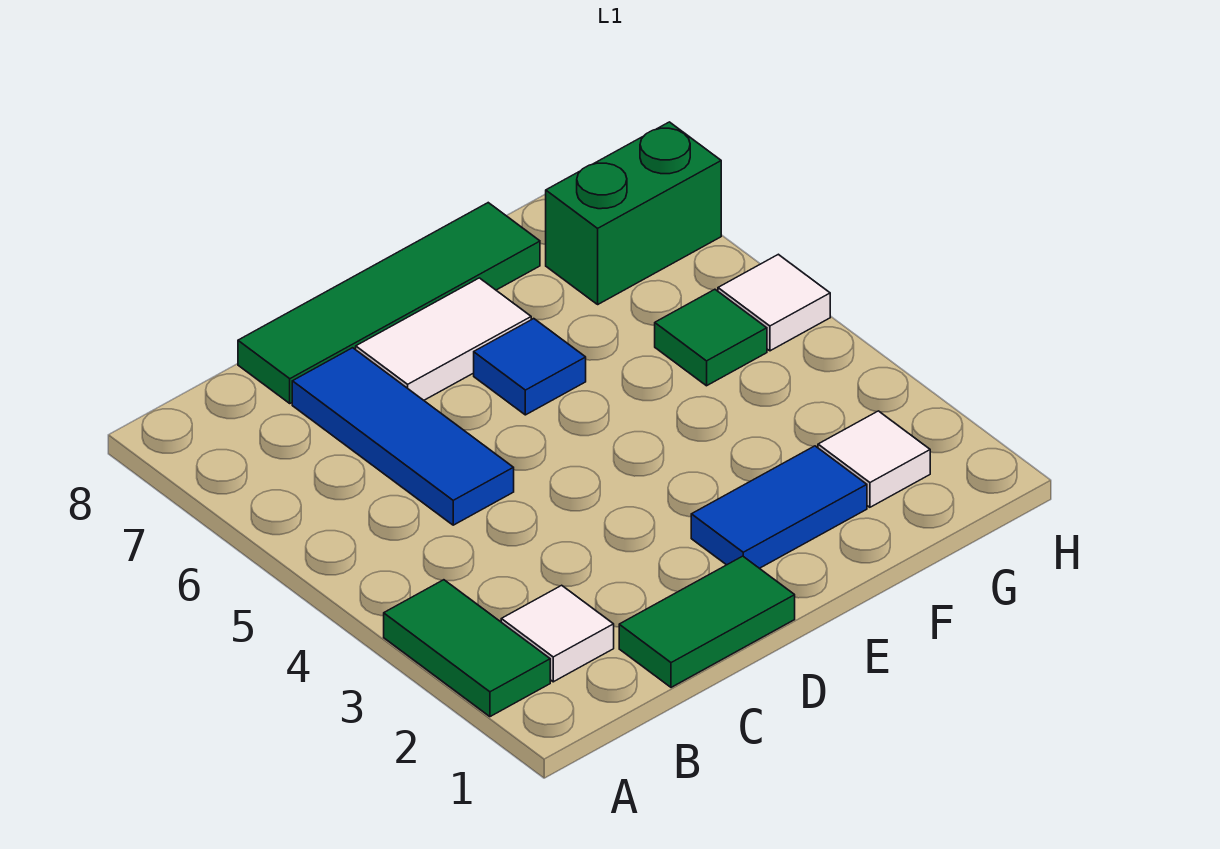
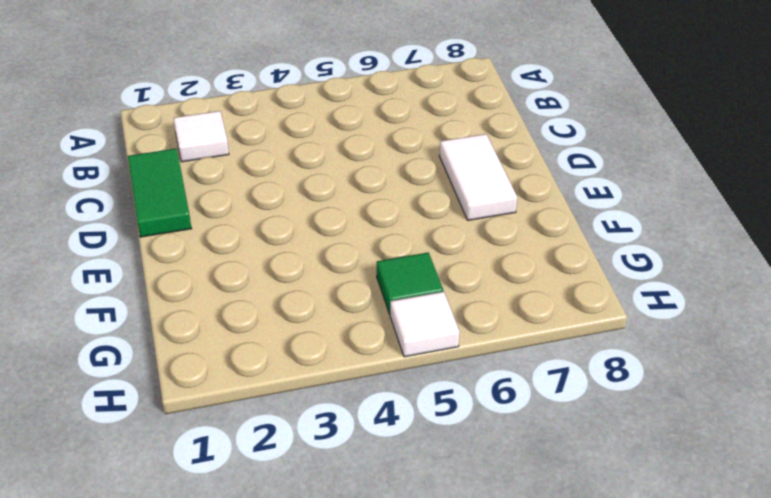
none -> green 1x2 tile [384,580,550,717]
none -> blue 1x3 tile [292,348,514,525]
none -> green 1x4 tile [238,203,540,403]

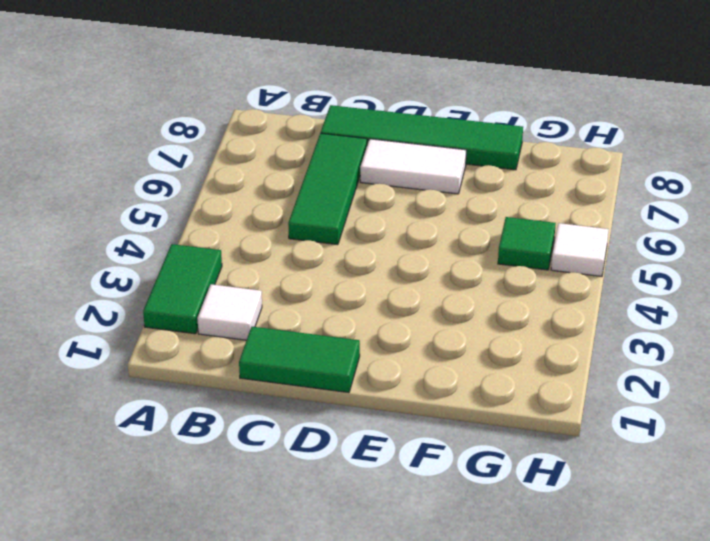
green 1x3 tile [288,133,367,245] -> blue 1x3 tile [292,348,514,525]
none -> blue 1x2 tile [691,446,867,568]
none -> blue 1x1 tile [474,319,586,415]
none -> white 1x1 tile [818,411,930,507]

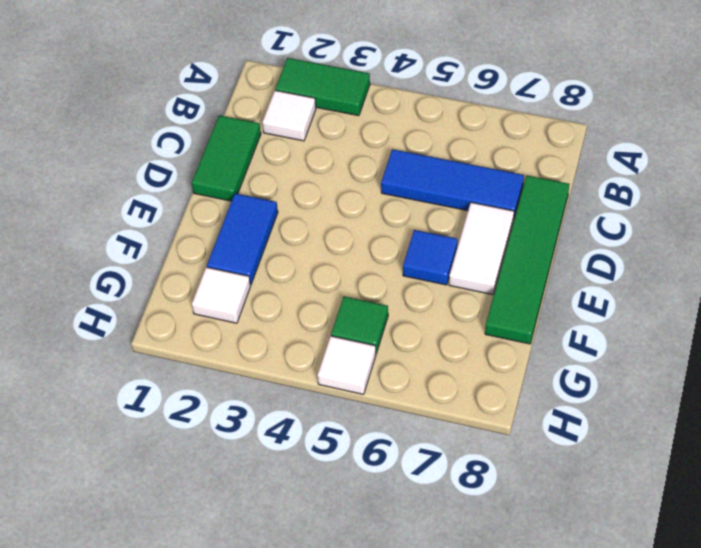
none -> green 1x2 brick [546,122,721,304]

